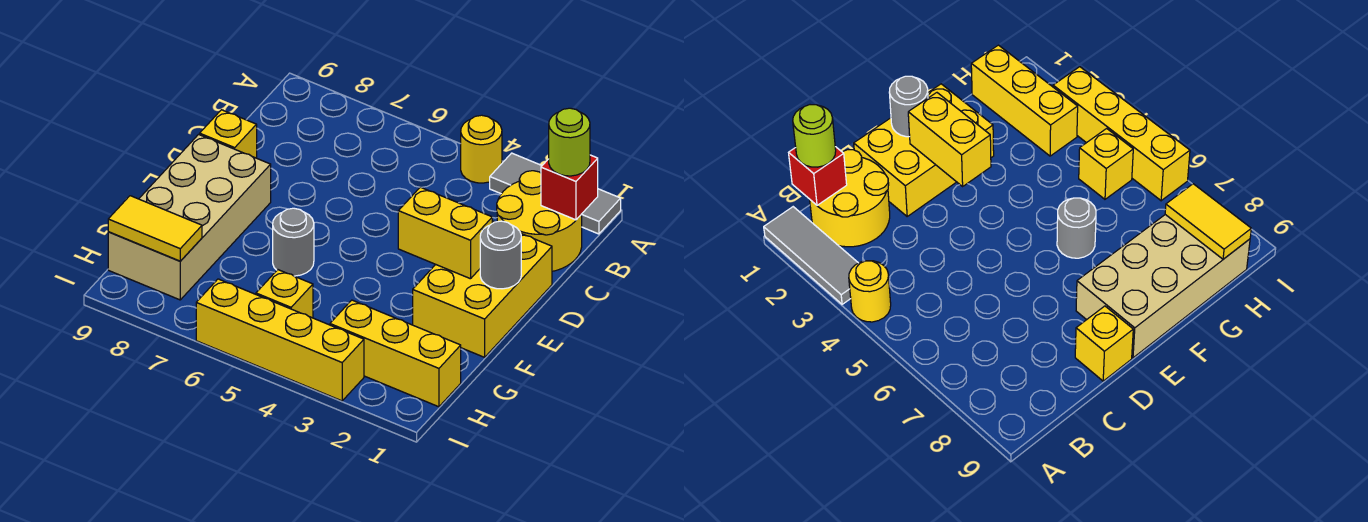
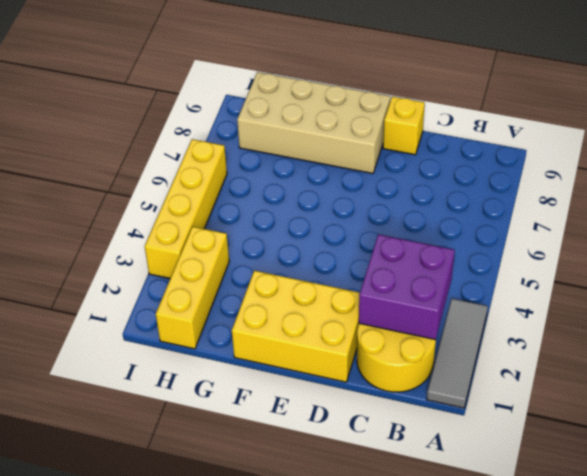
purple 2x2 brick [359,234,455,340] -> none
none -> yellow 1x1 round brick [461,115,502,183]
none -> grey 1x1 round brick [273,208,314,276]
none -> yellow 1x1 brick [256,270,313,318]

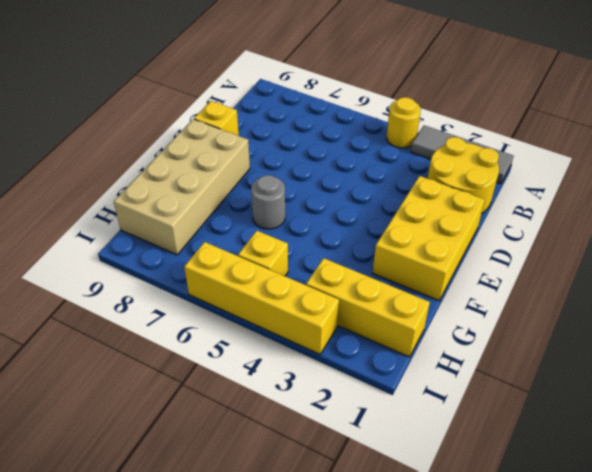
none -> red 1x1 brick [541,155,598,220]
none -> grey 1x1 round brick [480,221,521,289]
none -> yellow 1x2 brick [398,187,492,279]

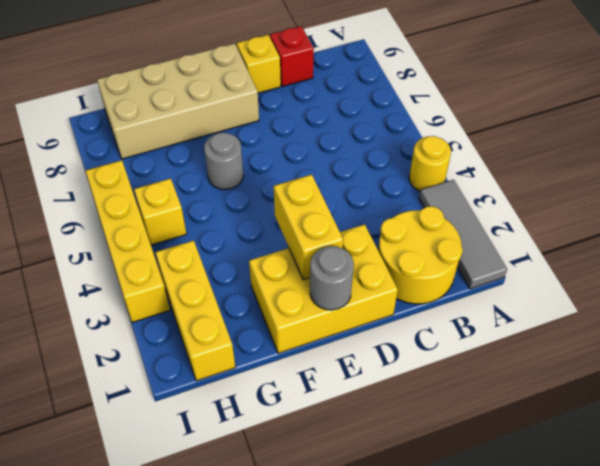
red 1x1 brick [270,26,314,87] -> red 1x1 brick moved to [541,155,598,220]
none -> yellow 1x2 tile [108,196,202,261]
none -> lime 1x1 round brick [549,108,590,176]

